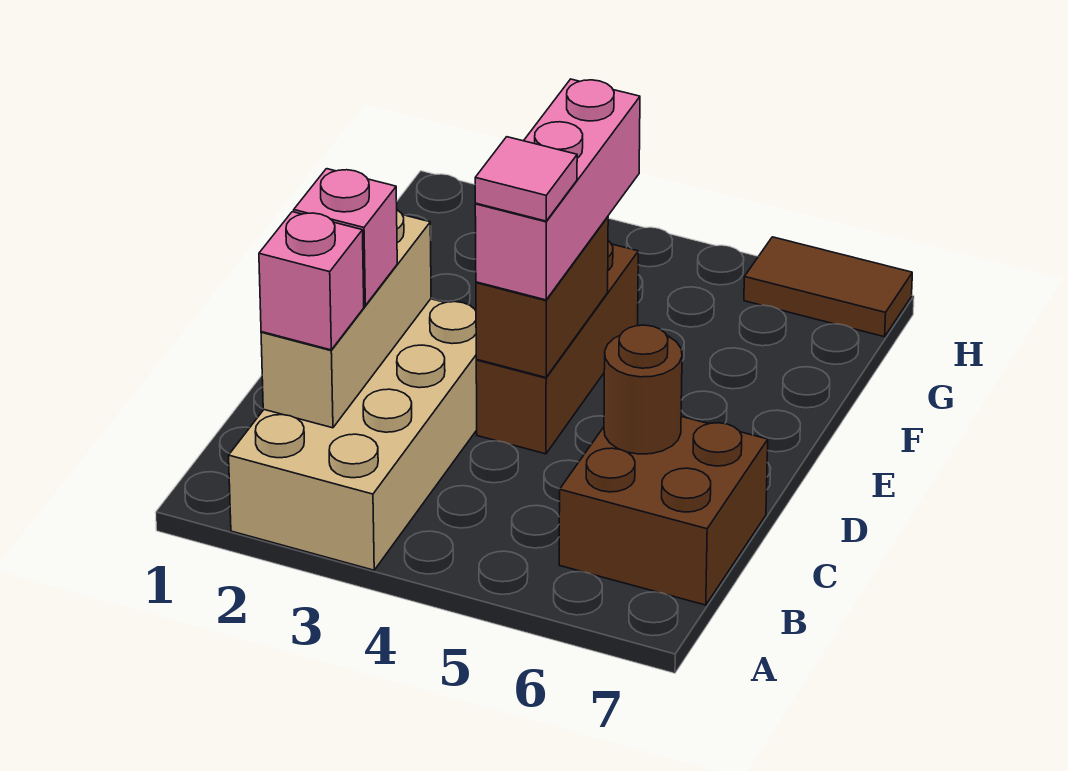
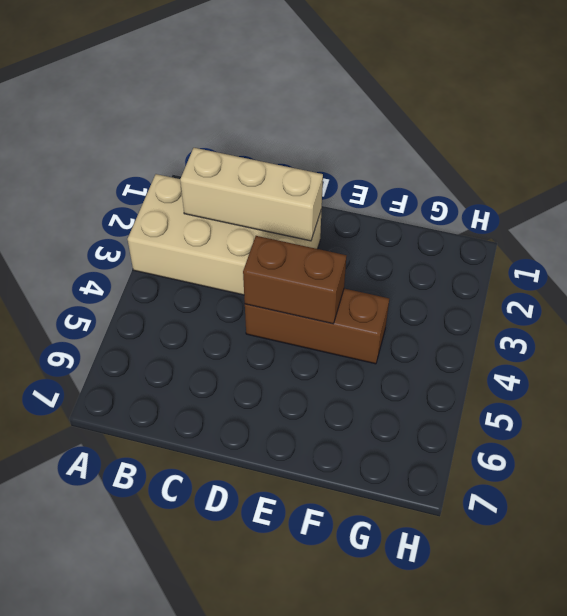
none -> brown 2x2 brick [559,416,768,605]
none -> brown 1x2 tile [744,237,912,337]

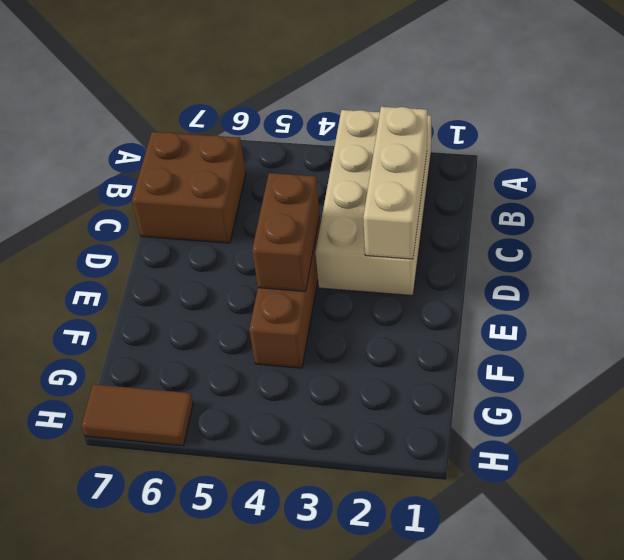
none -> brown 1x1 round brick [604,325,682,454]
none -> pink 1x1 brick [259,212,364,350]

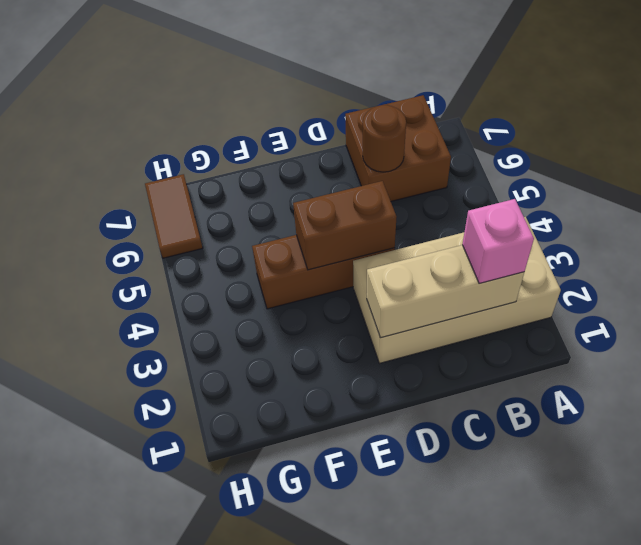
none -> pink 1x1 brick [294,169,397,305]
none -> pink 1x3 brick [475,79,640,300]

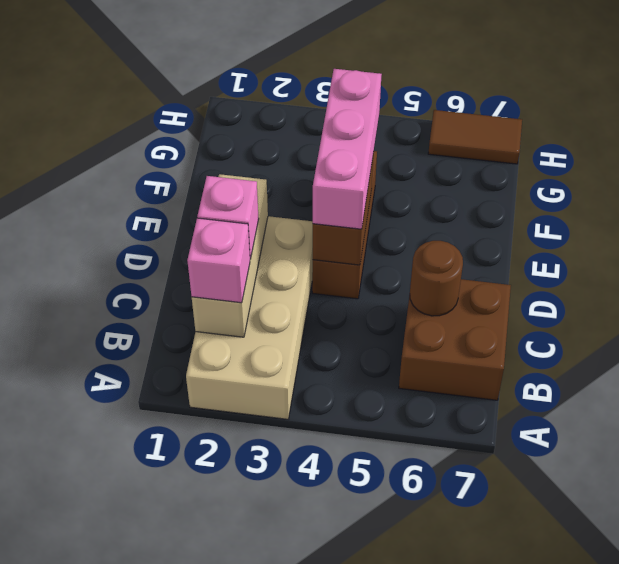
none -> pink 1x1 tile [475,137,577,221]

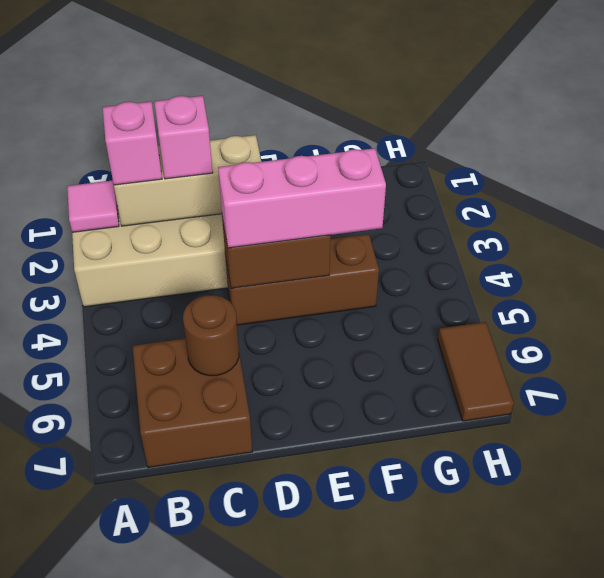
pink 1x1 tile [67,180,119,232] -> pink 1x1 tile moved to [475,137,577,221]

